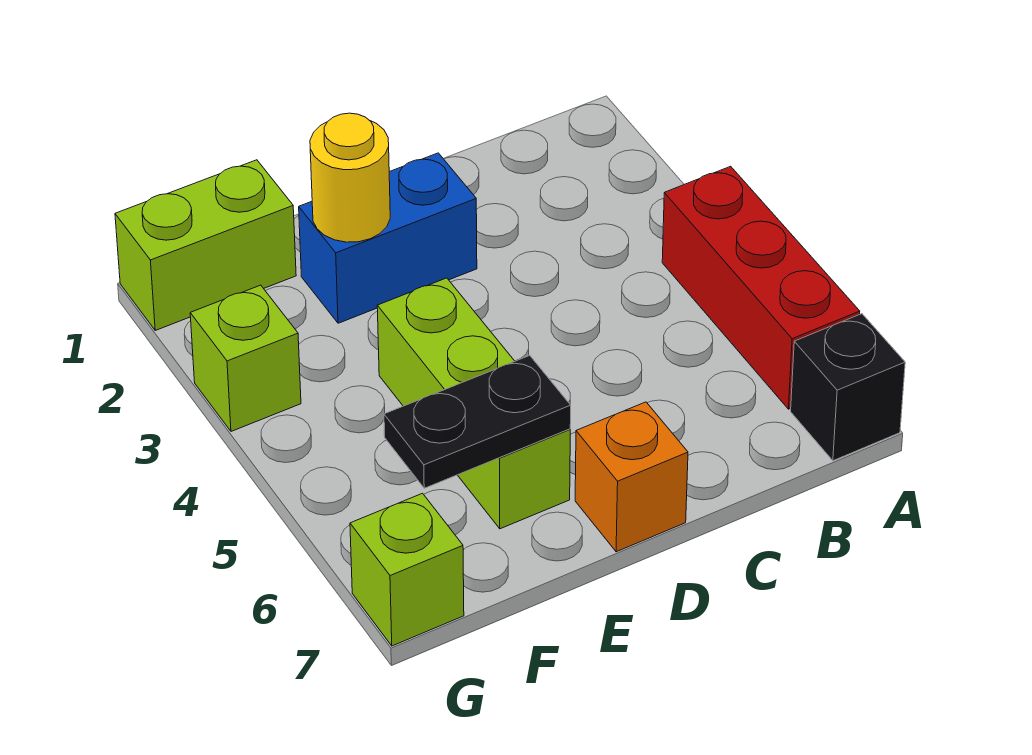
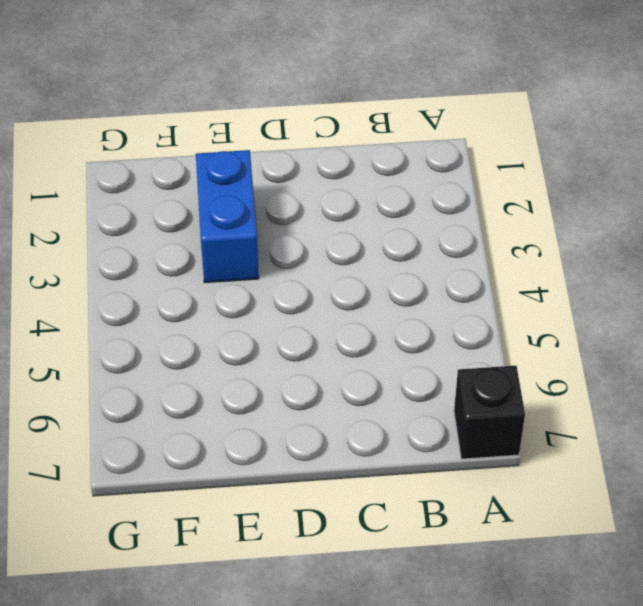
blue 1x2 brick [196,150,259,283] -> blue 1x2 brick turned to [299,153,477,323]
none -> red 1x3 brick [662,166,860,409]
none -> orange 1x1 brick [575,402,688,552]

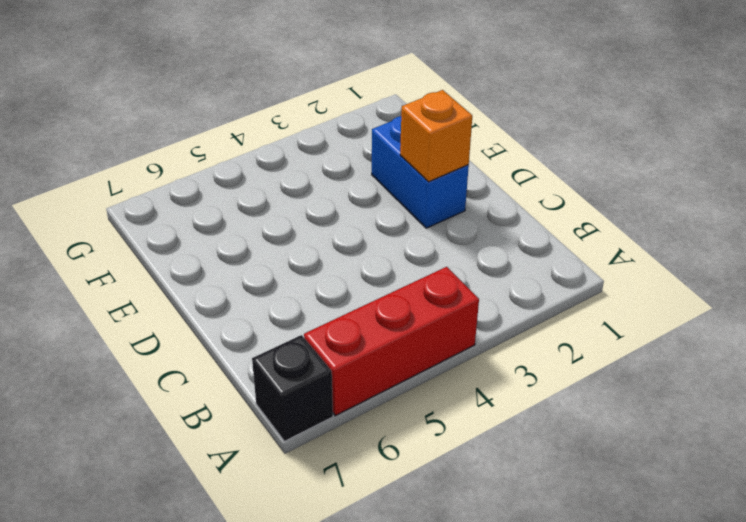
orange 1x1 brick [400,90,472,182] -> orange 1x1 brick moved to [575,402,688,552]
none -> lime 1x3 brick [377,278,570,529]
none -> lime 1x2 brick [115,160,296,330]

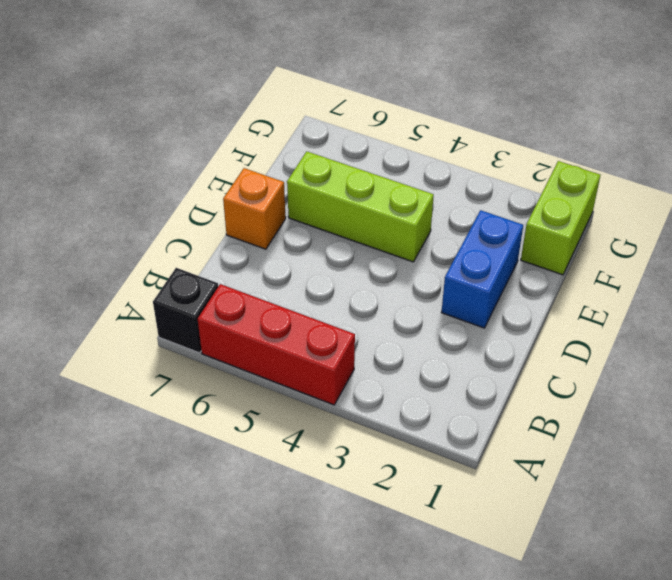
none -> lime 1x1 brick [190,285,301,431]
none -> lime 1x1 brick [350,493,464,646]

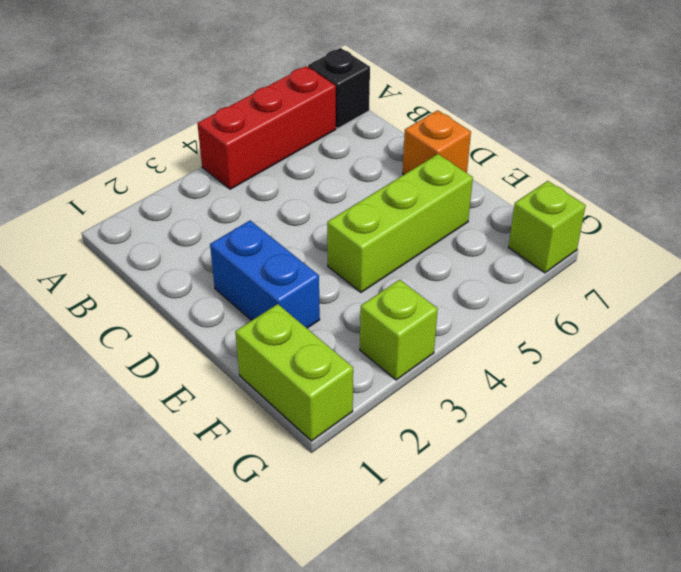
none -> yellow 1x1 round brick [310,113,390,242]
none -> black 1x2 plate [384,356,571,488]

